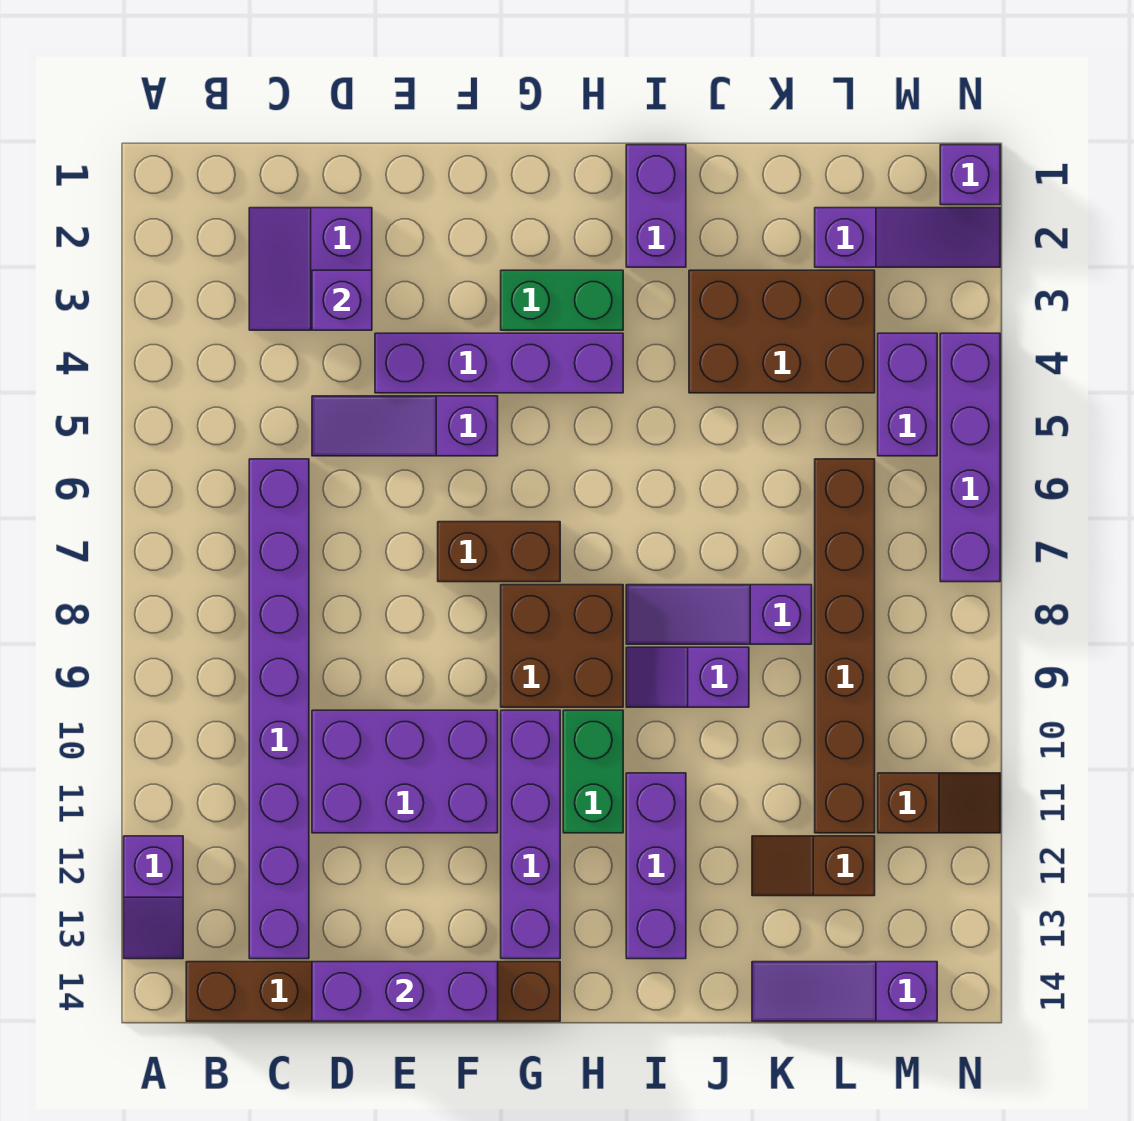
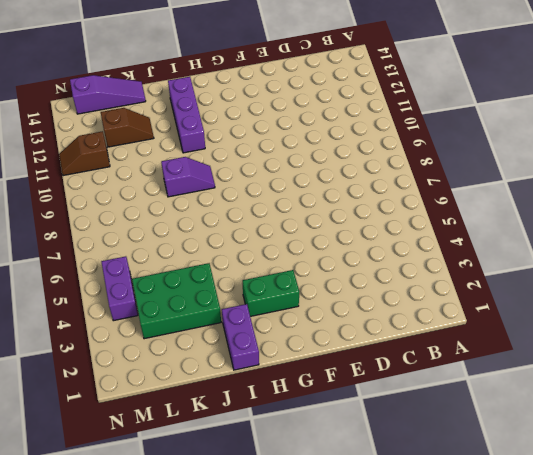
green 2x3 brick [132,263,221,339] -> brown 2x3 brick [689,270,875,393]
none -> purple 1x2 slope [124,836,183,959]
none -> brown 1x6 brick [186,962,560,1021]
none -> purple 2x2 slope [249,208,372,330]

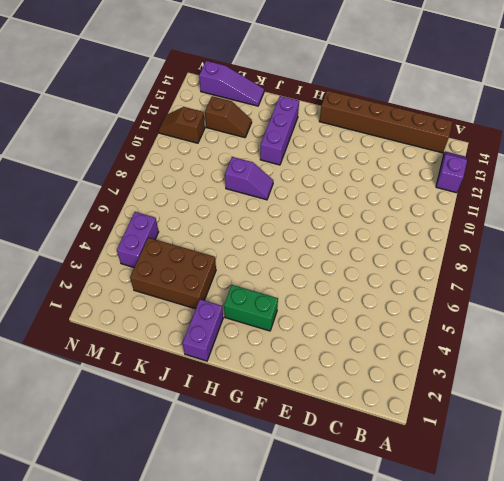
none -> purple 2x2 slope [249,208,372,330]
none -> purple 1x8 brick [249,459,309,959]
none -> purple 1x3 slope [312,396,498,456]

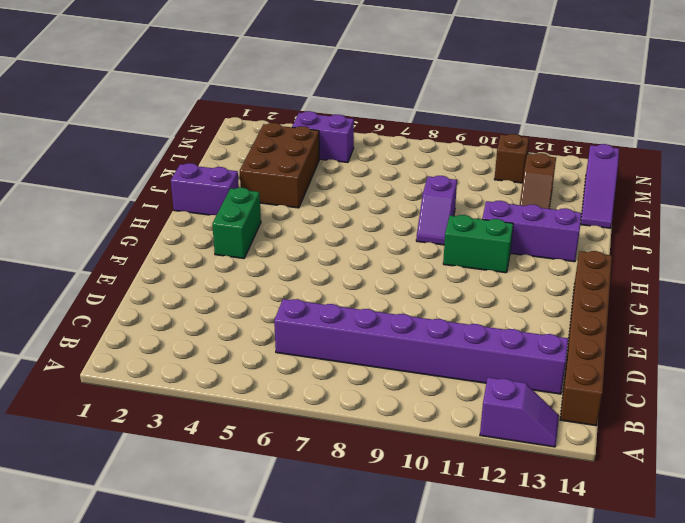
none -> purple 2x2 slope [249,208,372,330]
none -> purple 1x3 slope [312,396,498,456]
none -> purple 2x3 brick [312,710,498,833]

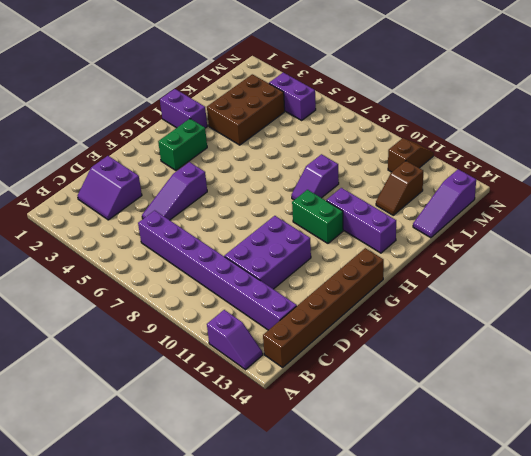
none -> purple 1x4 brick [375,333,623,393]
none -> brown 1x2 brick [438,522,560,582]
none -> brown 2x2 brick [501,585,623,707]

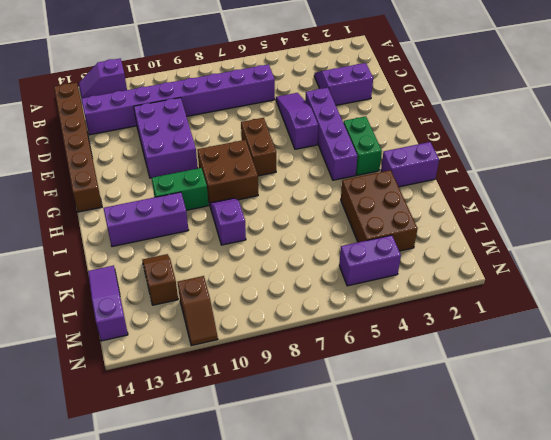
none -> purple 1x4 brick [501,710,560,959]
none -> purple 1x3 slope [626,585,812,644]
none -> purple 1x3 slope [815,208,1000,267]

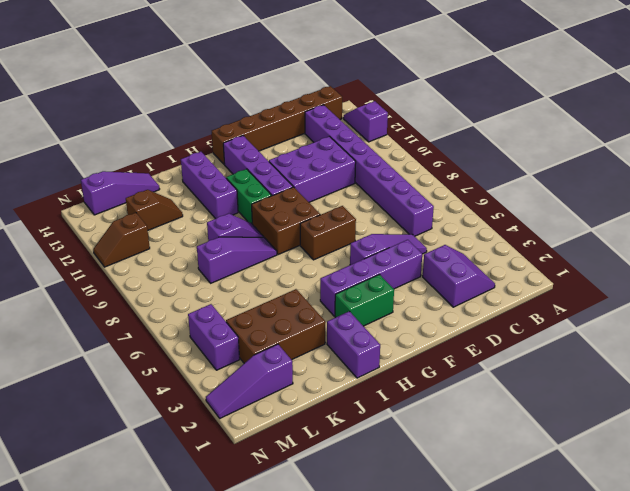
none -> brown 1x6 brick [815,459,875,833]
none -> purple 1x1 brick [940,145,1000,205]
none -> purple 1x4 brick [940,333,1000,582]

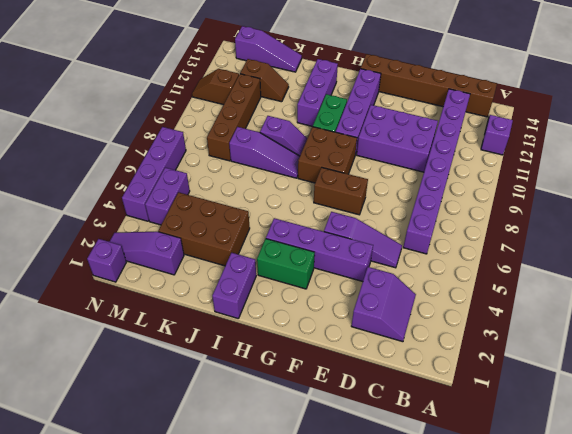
brown 1x4 brick [207,74,261,161] -> brown 1x6 brick [815,459,875,833]
none -> purple 1x1 brick [312,270,372,330]
none -> purple 1x3 brick [312,962,498,1021]

